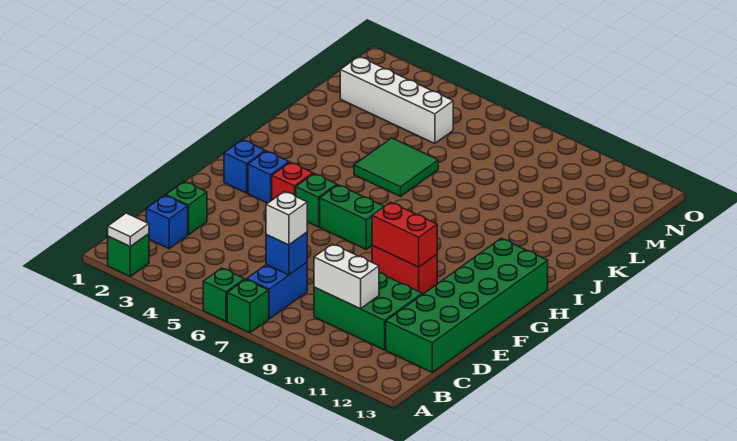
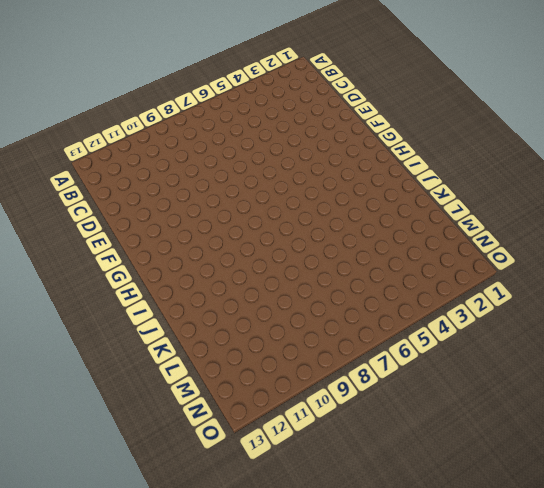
none -> green 1x1 brick [108,234,149,276]
none -> green 1x1 brick [203,268,245,321]
none -> green 1x1 brick [227,279,269,333]

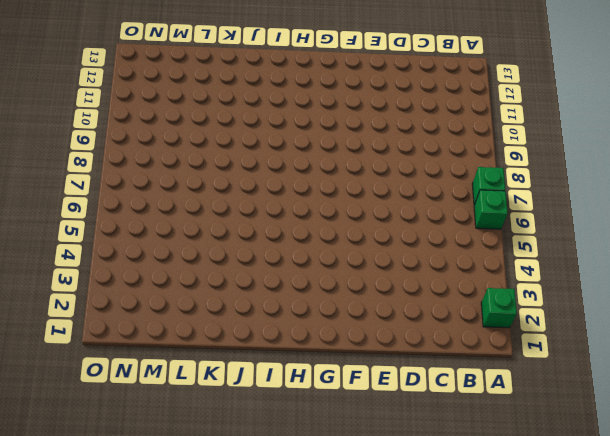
none -> blue 1x2 brick [247,263,307,319]
none -> blue 1x1 brick [146,195,188,249]
none -> green 2x3 brick [314,273,422,350]

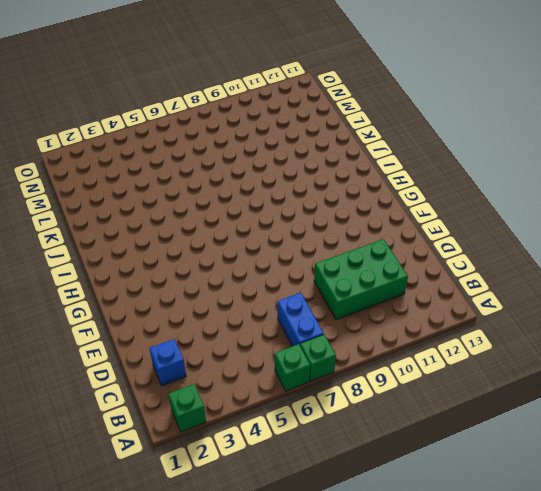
none -> green 2x6 brick [386,238,548,372]
none -> green 1x1 brick [166,181,207,235]
none -> red 1x2 brick [372,246,437,294]

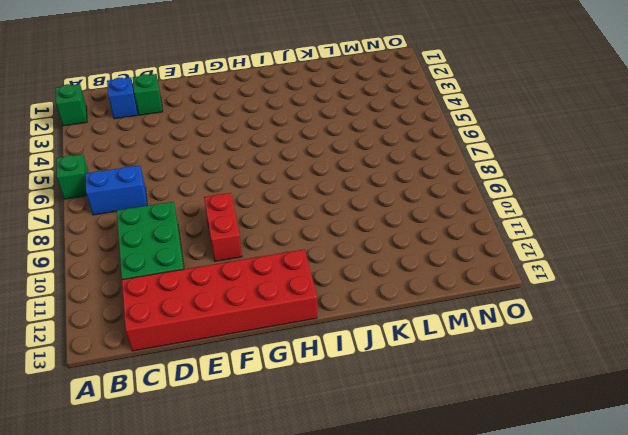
red 2x6 brick [122,249,317,351] -> green 2x6 brick [386,238,548,372]
none -> green 1x1 brick [227,279,269,333]
none -> blue 1x1 brick [224,140,265,193]
none -> blue 1x1 brick [248,151,289,203]

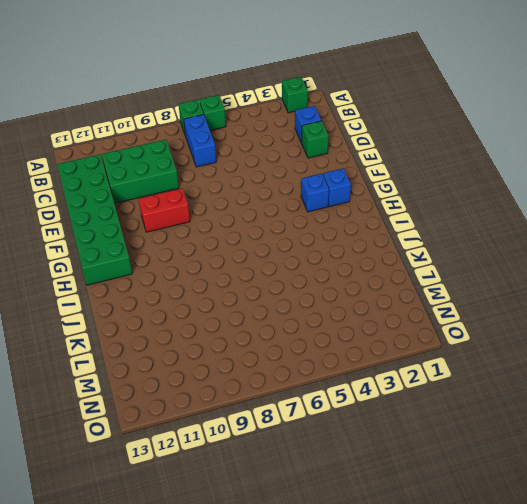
none -> red 1x1 brick [272,162,313,200]
none -> green 1x1 brick [296,174,337,227]
none -> green 1x2 brick [320,185,384,249]

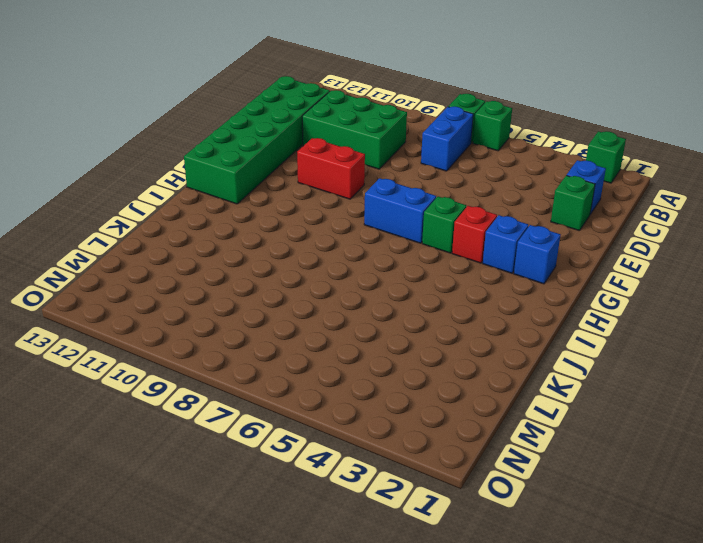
blue 1x2 brick [364,178,436,243] -> green 1x2 brick [320,185,384,249]
none -> green 2x2 tile [354,138,438,196]
none -> white 1x4 brick [340,56,453,144]
none -> white 1x1 tile [108,213,149,247]

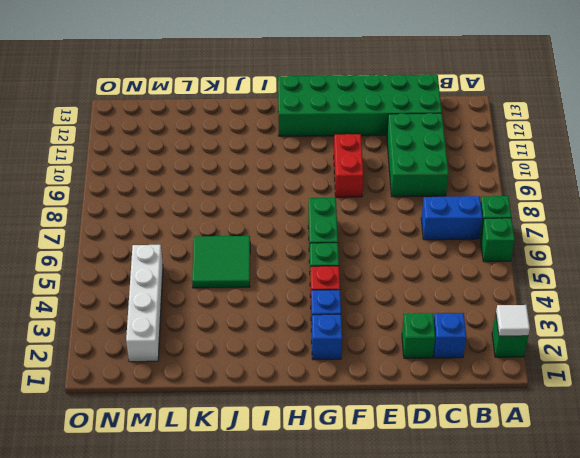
none -> blue 1x1 brick [266,232,307,275]
none -> white 1x2 brick [314,244,379,309]
none -> red 1x2 brick [372,202,437,267]

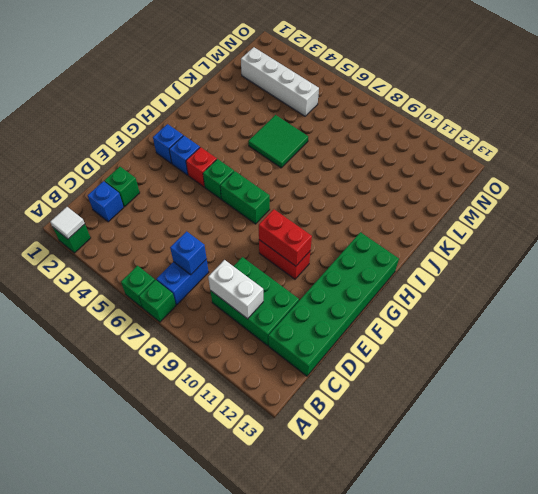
none -> white 1x1 brick [266,191,307,245]

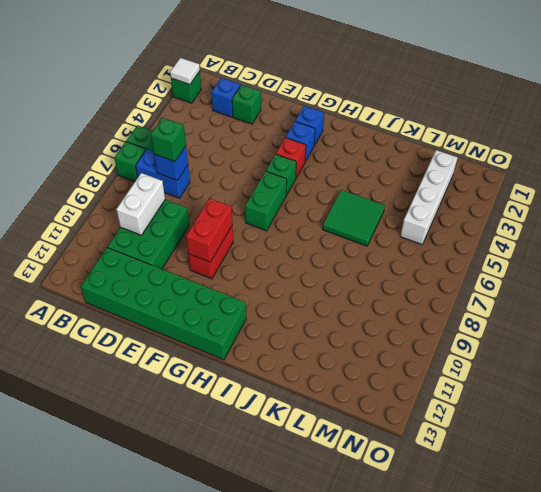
green 1x1 brick [151,118,186,162] -> white 1x1 brick [266,191,307,245]

